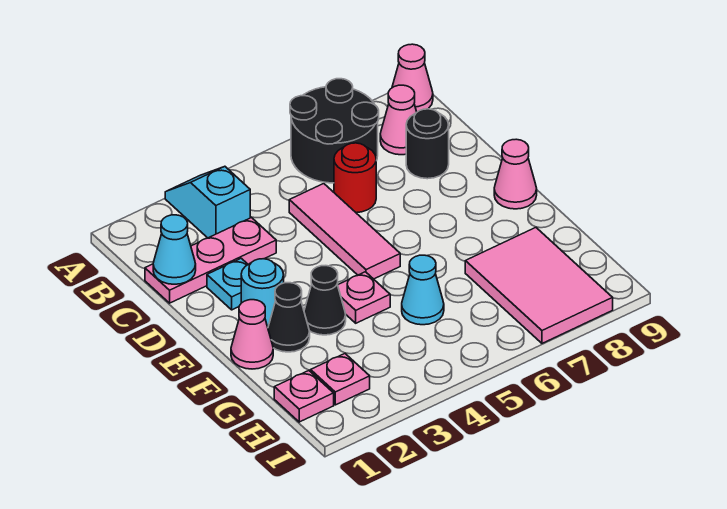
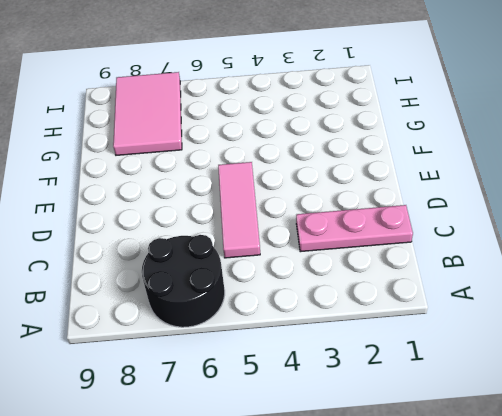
none -> cyan 1x2 slope [165,166,250,238]
none -> pink 1x1 cone [392,44,433,112]
none -> pink 1x1 cone [380,85,417,155]

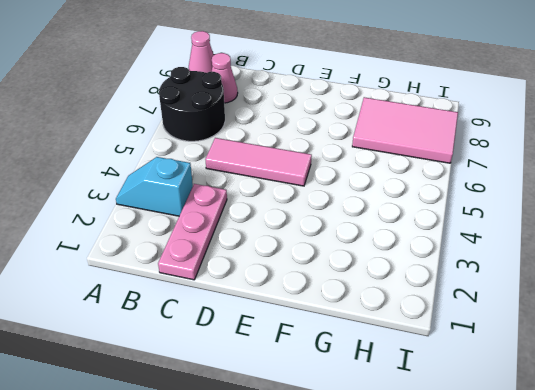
none -> red 1x1 round brick [334,143,376,213]
none -> black 1x1 round brick [406,109,449,179]
none -> cyan 1x1 plate [207,258,248,310]

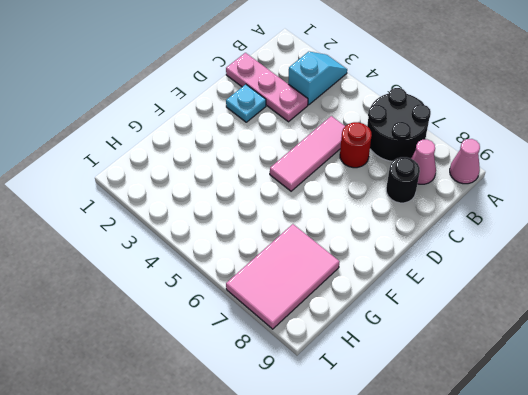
none -> cyan 1x1 round brick [241,259,284,327]
none -> pink 1x1 cone [494,139,537,209]
none -> pink 1x1 cone [231,300,273,369]

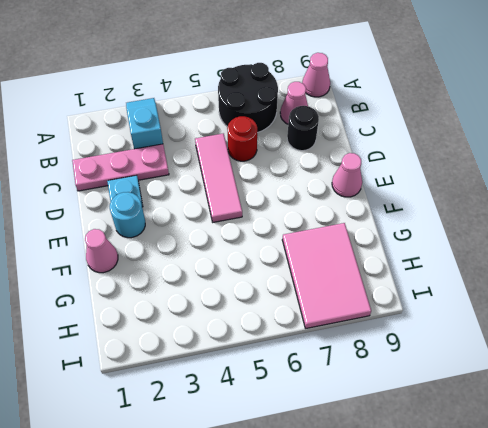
none -> black 1x1 cone [268,283,310,352]
none -> black 1x1 cone [304,266,346,335]
none -> pink 1x1 plate [338,272,390,323]

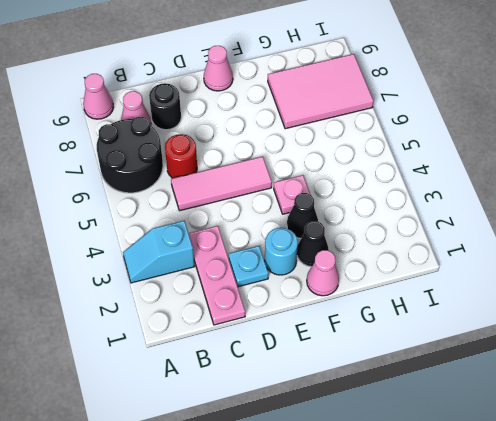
none -> cyan 1x1 cone [402,255,444,325]
none -> pink 1x1 plate [274,371,334,422]
none -> pink 1x1 plate [311,354,370,405]

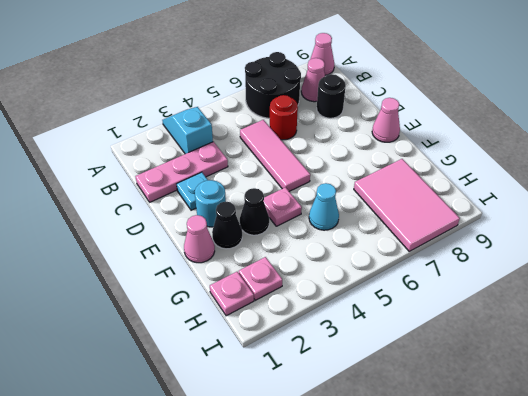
none -> cyan 1x1 cone [153,215,196,284]

